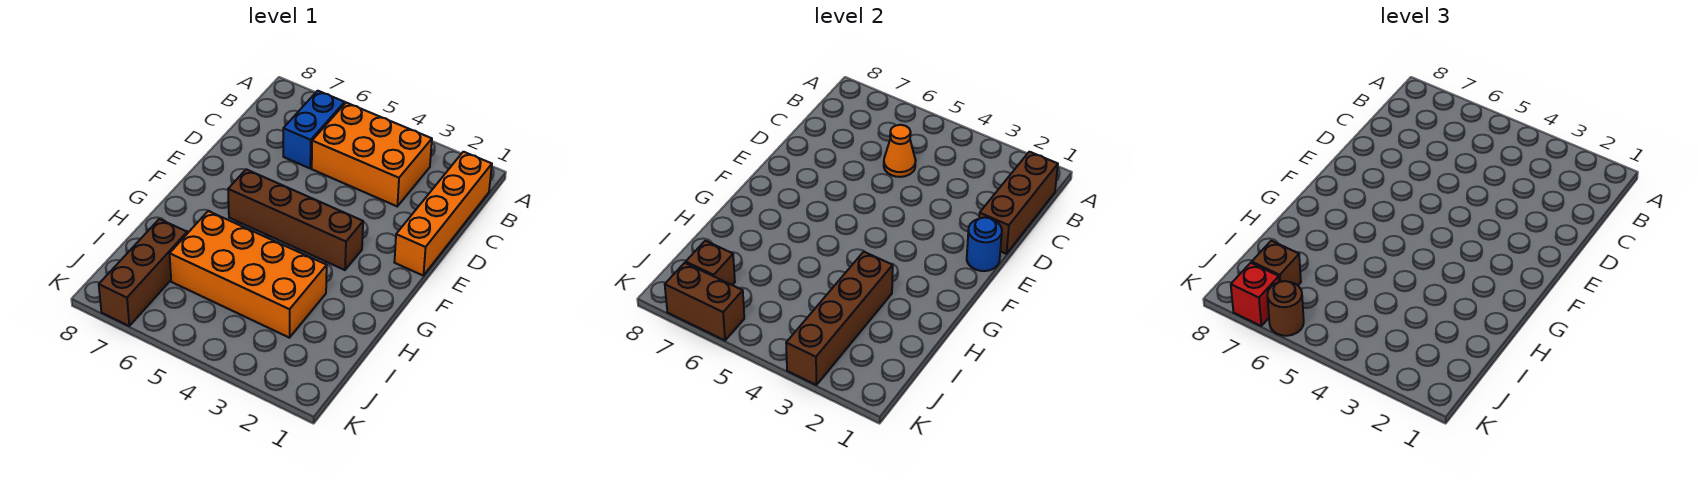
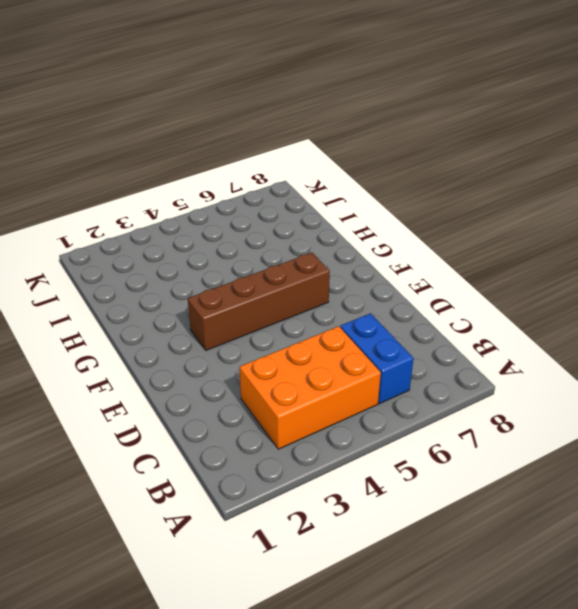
none -> orange 1x4 brick [394,152,492,275]
none -> orange 2x4 brick [170,211,327,338]
none -> brown 1x3 brick [99,219,187,326]

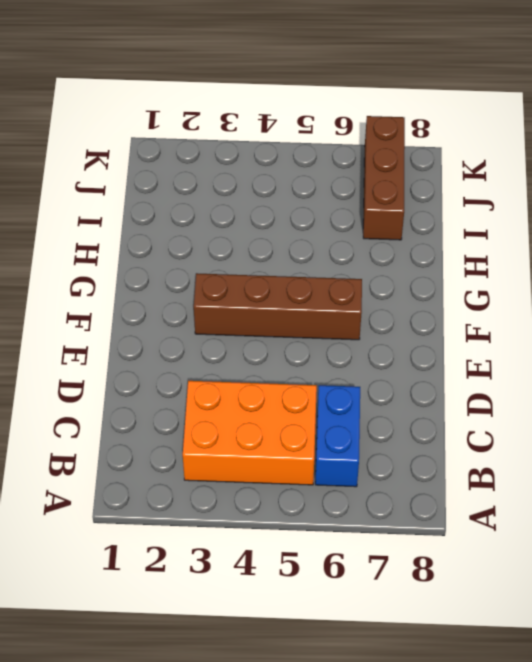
none -> orange 1x4 brick [394,152,492,275]
none -> orange 2x4 brick [170,211,327,338]
none -> brown 1x3 brick [979,152,1058,254]

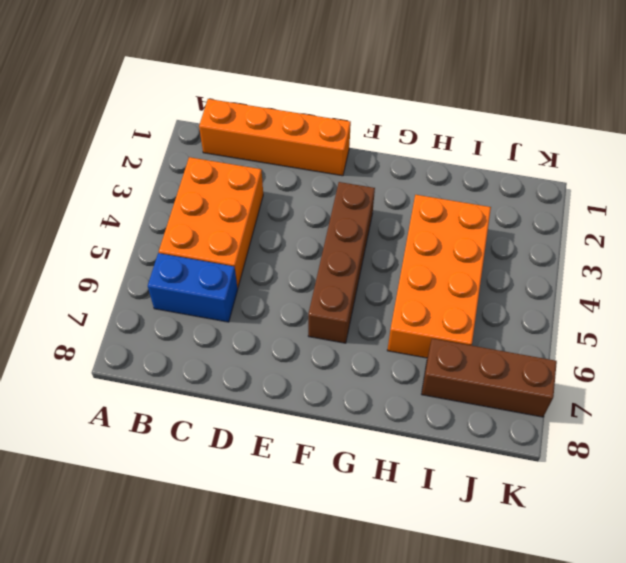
none -> brown 1x3 brick [979,152,1058,254]
none -> orange 1x1 cone [884,125,916,177]
none -> blue 1x1 round brick [967,217,1002,271]

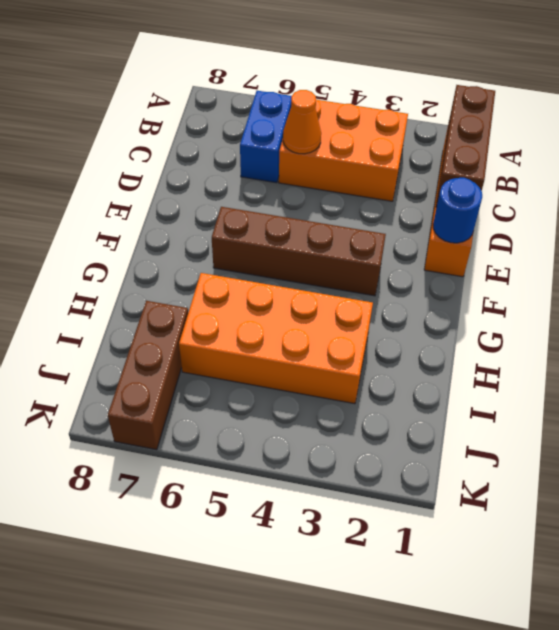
none -> brown 1x4 brick [786,252,893,385]
none -> brown 1x1 brick [686,241,735,285]
none -> brown 1x2 brick [665,263,744,340]

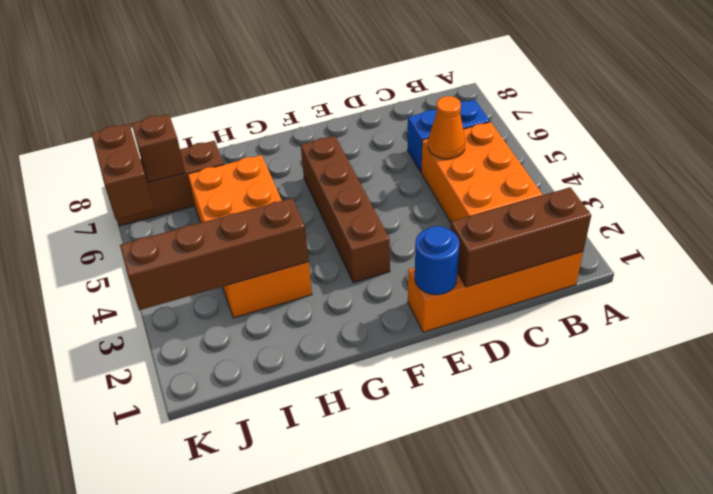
none -> brown 1x1 brick [1252,241,1301,285]
none -> brown 1x1 round brick [1267,281,1304,336]
none -> red 1x1 brick [1231,263,1279,326]

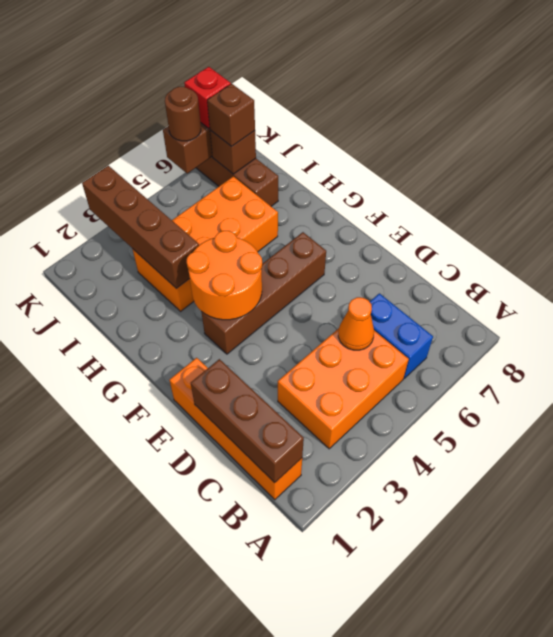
orange 2x2 round brick [187,231,262,320] -> none
none -> blue 1x1 round brick [967,217,1002,271]

